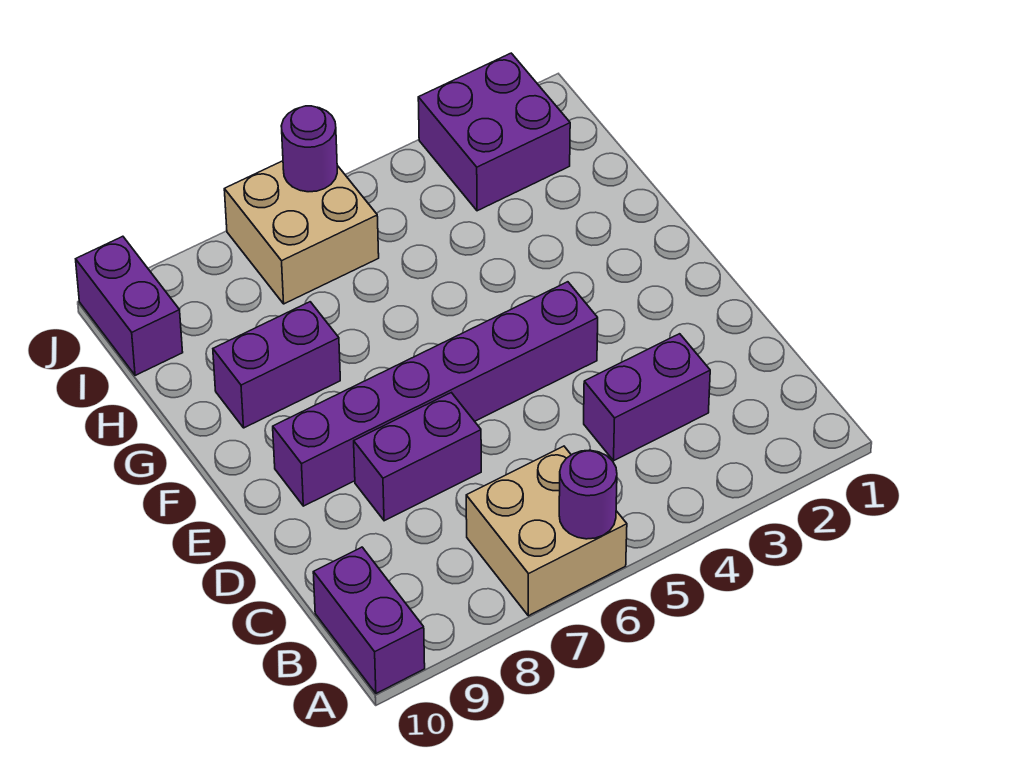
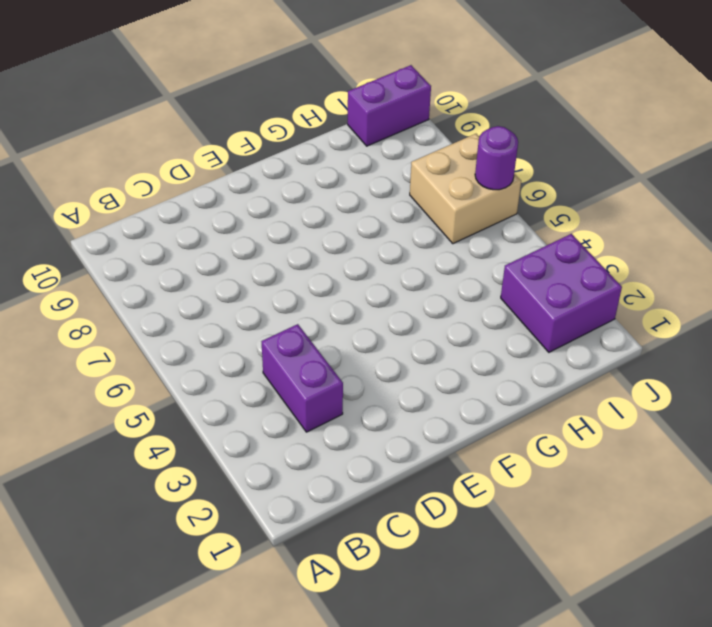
none -> tan 2x2 brick [466,446,627,616]
none -> purple 1x2 brick [313,547,425,693]

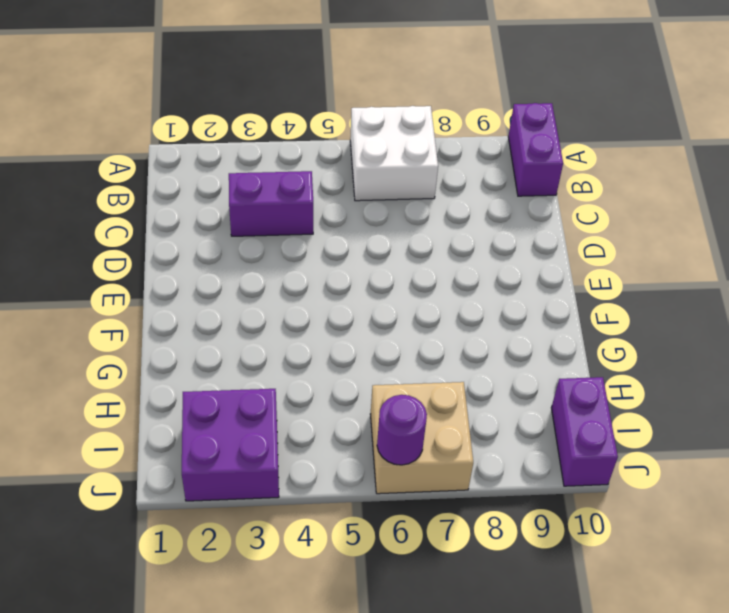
white 2x2 brick [350,106,438,201] -> tan 2x2 brick [466,446,627,616]
none -> purple 1x2 brick [354,393,481,521]
none -> purple 1x6 brick [273,282,598,506]

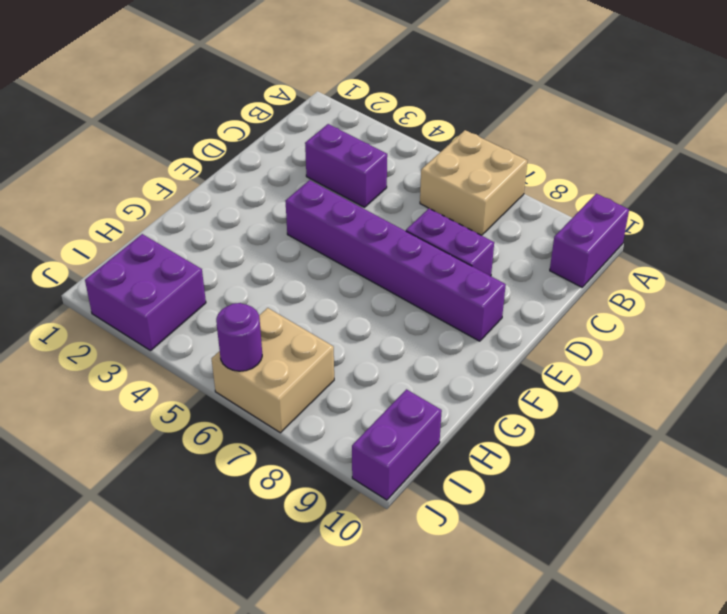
none -> purple 1x2 brick [213,302,340,428]
none -> purple 1x1 round brick [559,450,617,539]

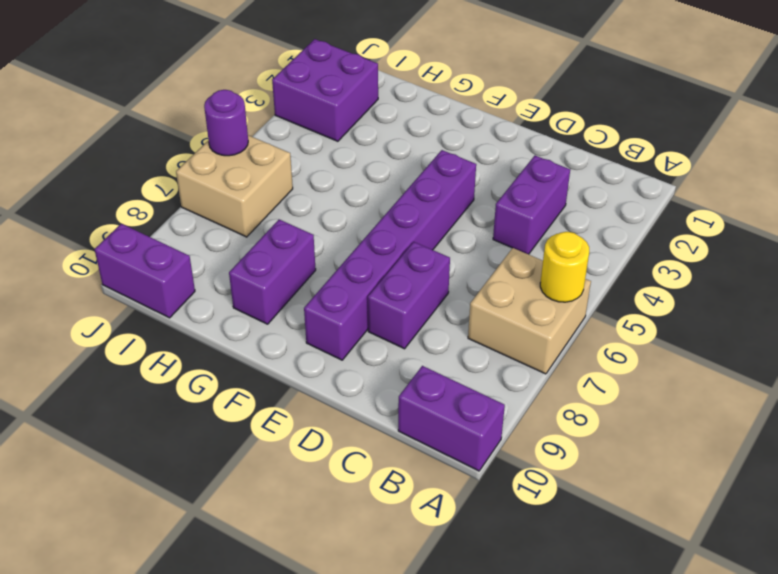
yellow 1x1 round brick [540,232,589,302] -> purple 1x1 round brick [559,450,617,539]

